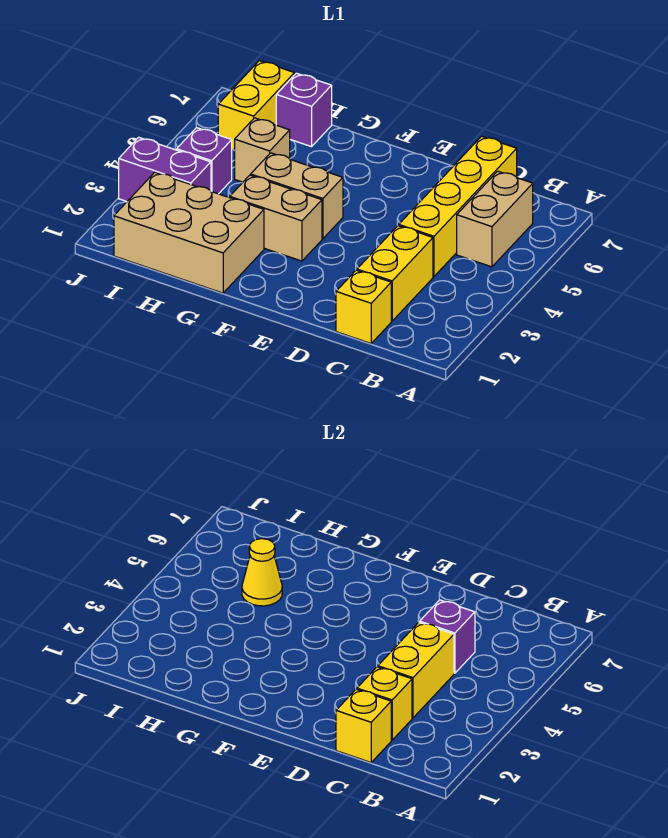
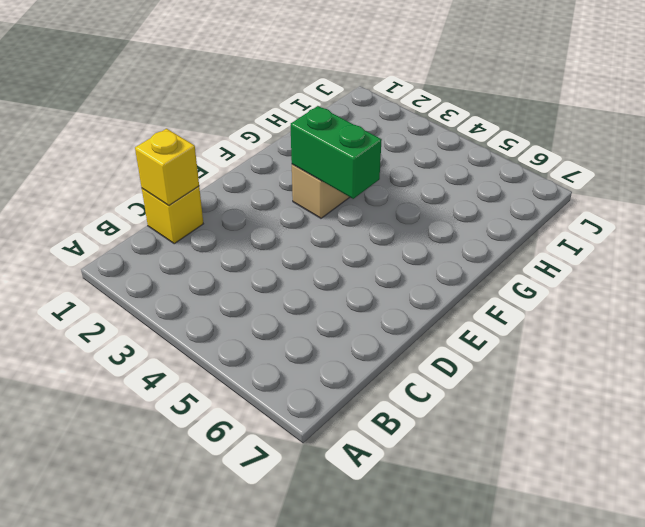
green 1x2 brick [291,106,382,199] -> none
none -> tan 1x2 brick [457,171,533,267]
none -> yellow 1x2 brick [357,226,433,321]
none -> yellow 1x4 brick [399,136,517,277]

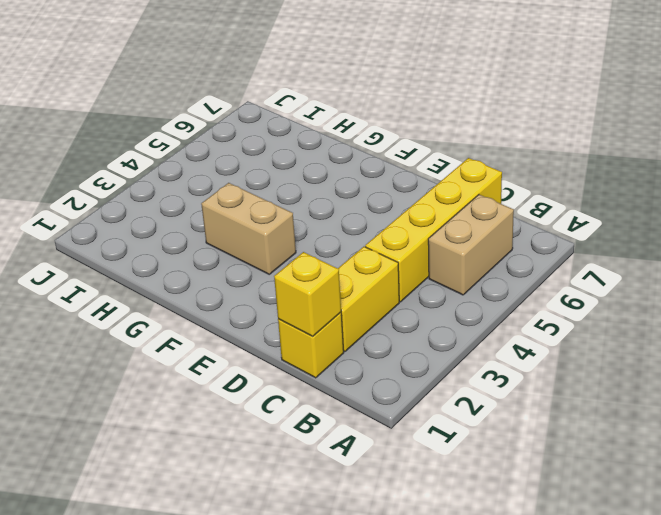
none -> tan 1x2 brick [251,153,343,239]
none -> tan 2x3 brick [114,172,264,293]
none -> tan 1x1 brick [235,118,290,182]

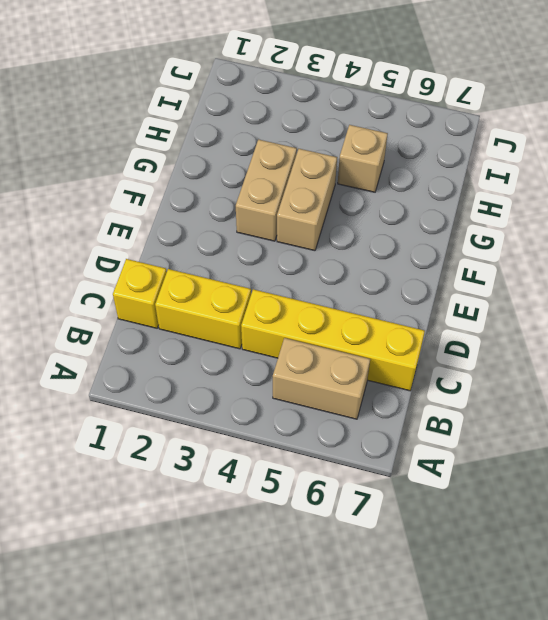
none -> tan 2x3 brick [114,172,264,293]
none -> purple 1x1 brick [276,73,332,147]
none -> purple 1x2 brick [119,137,211,202]

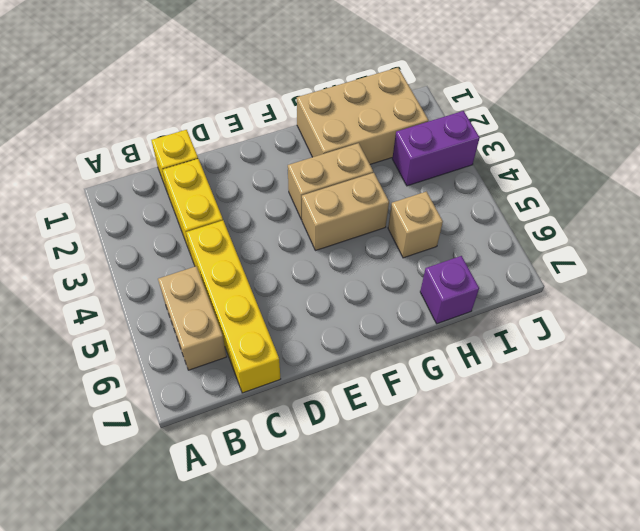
none -> purple 1x1 brick [177,128,232,194]
none -> yellow 1x2 brick [218,61,294,150]
none -> yellow 1x1 brick [336,689,391,762]

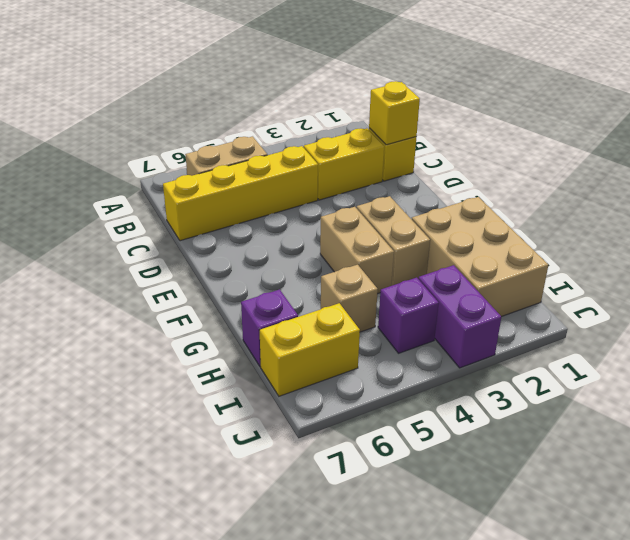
none -> yellow 1x1 brick [357,667,412,740]
none -> yellow 1x2 brick [378,622,454,718]
none -> purple 1x1 brick [420,600,475,673]

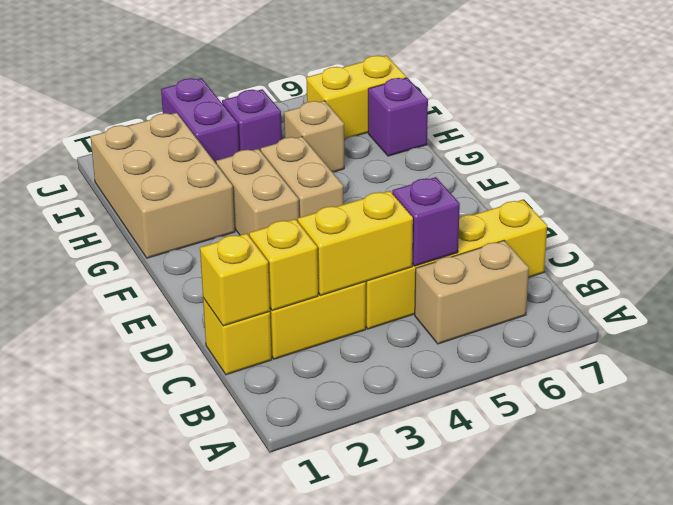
none -> yellow 1x1 cone [242,539,282,606]

